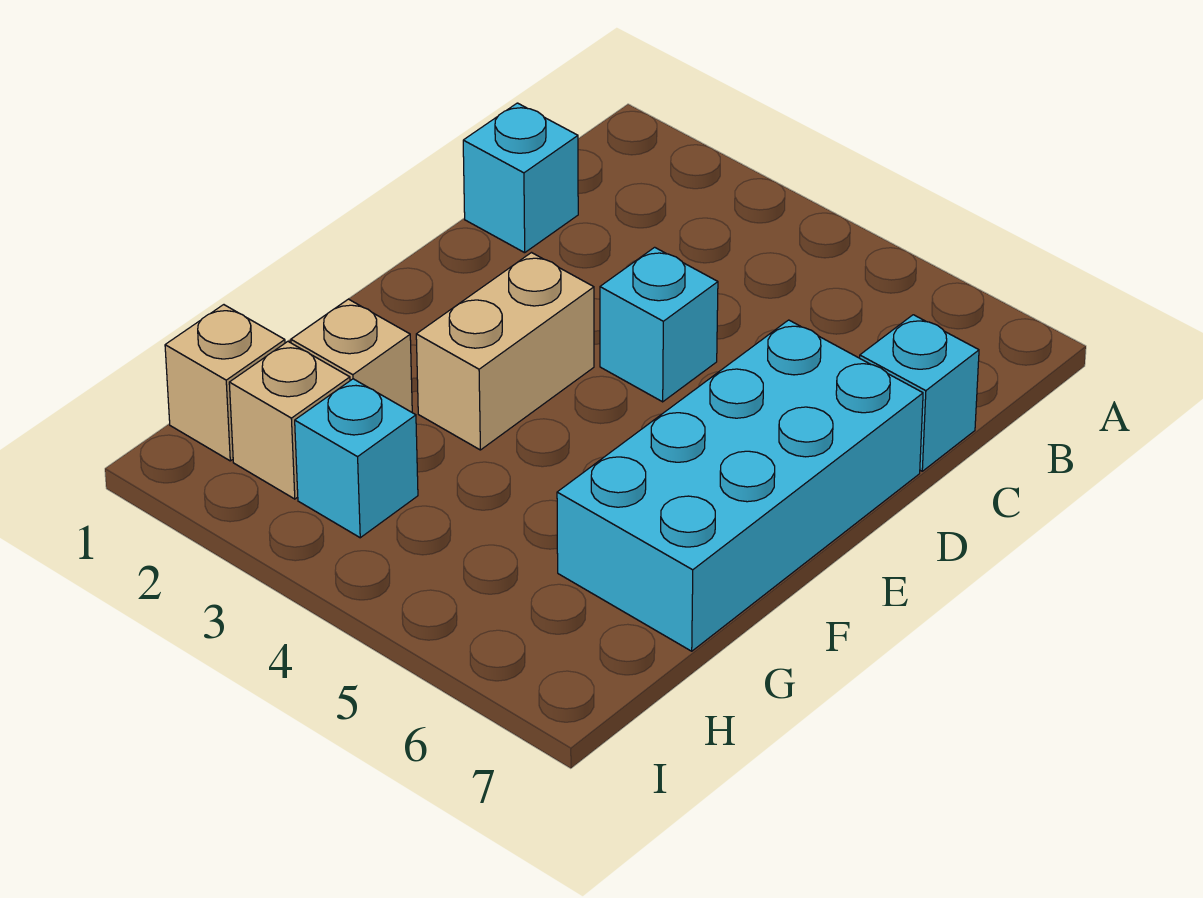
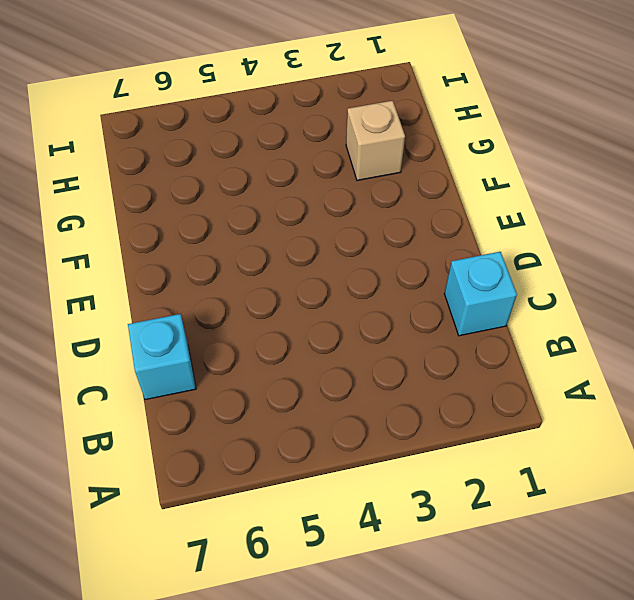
none -> cyan 1x1 brick [600,247,718,402]
none -> cyan 2x4 brick [557,320,923,651]

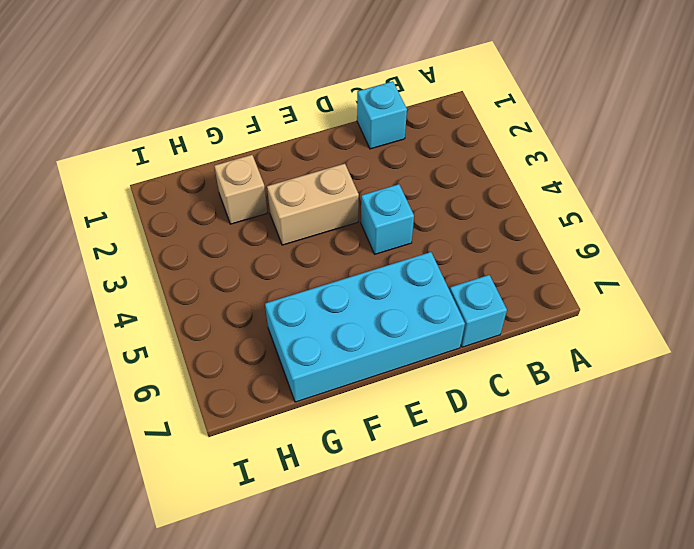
none -> tan 1x1 brick [165,305,285,461]
none -> tan 1x1 brick [229,341,350,499]

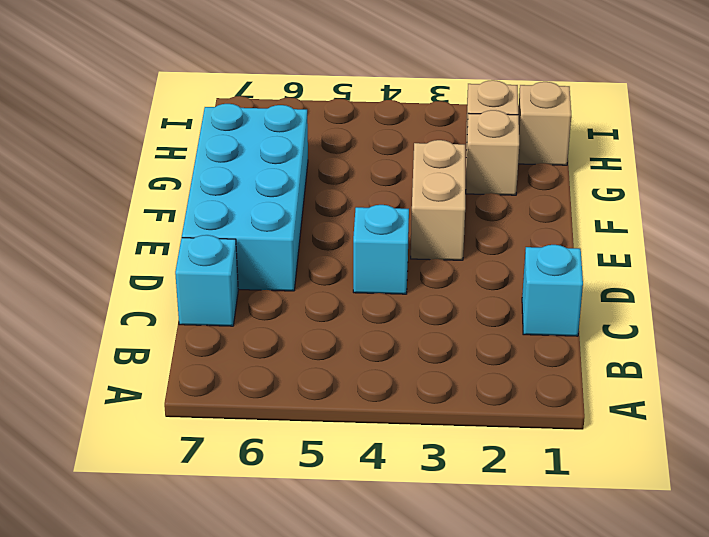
none -> cyan 1x1 brick [295,379,418,538]

